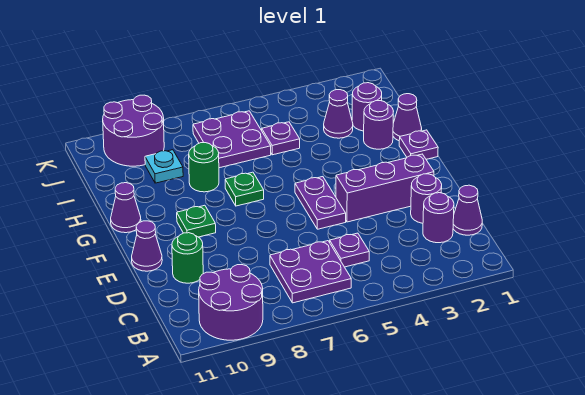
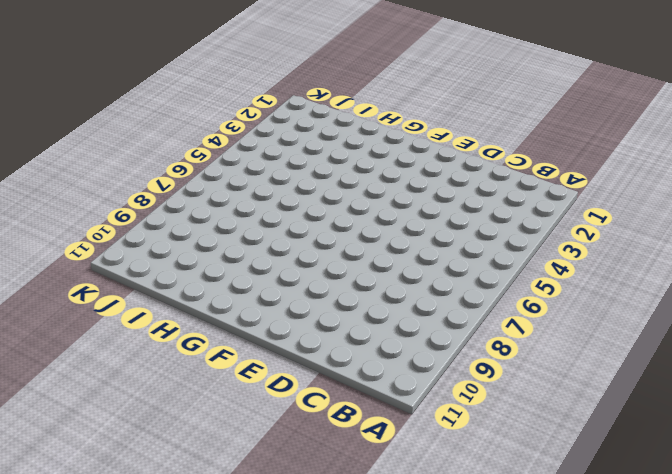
none -> purple 2x2 round brick [199,265,263,340]
none -> purple 2x2 plate [270,241,351,303]
none -> purple 1x1 cone [453,185,482,235]

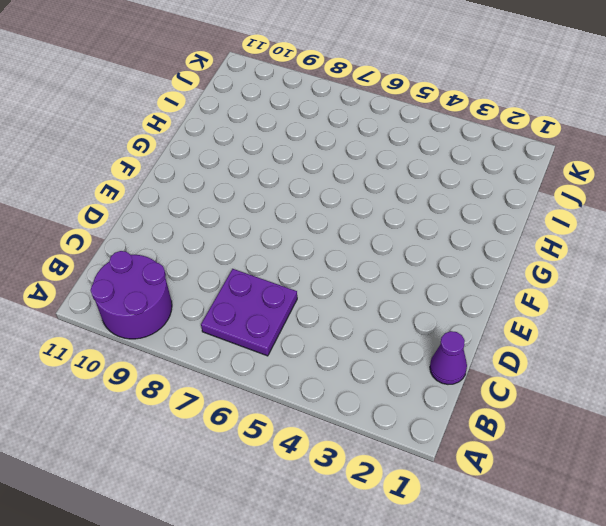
none -> purple 1x1 round brick [423,193,454,243]
none -> purple 1x1 plate [330,233,369,267]
none -> purple 1x1 round brick [411,174,442,223]

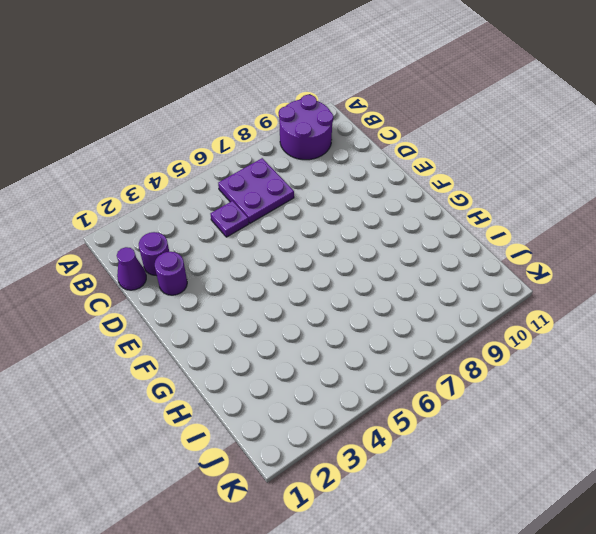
none -> green 1x1 round brick [172,233,203,283]
none -> purple 1x3 brick [336,154,434,222]
none -> purple 1x2 plate [295,177,346,229]

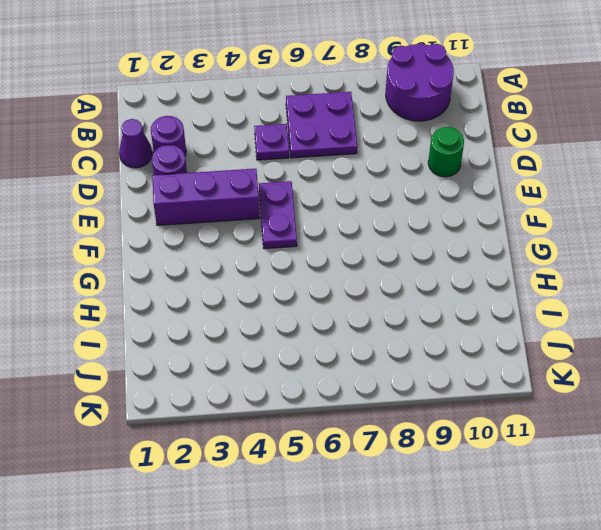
none -> purple 1x1 cone [132,221,162,271]
none -> green 1x1 plate [177,205,216,237]
none -> purple 1x1 plate [399,130,438,159]

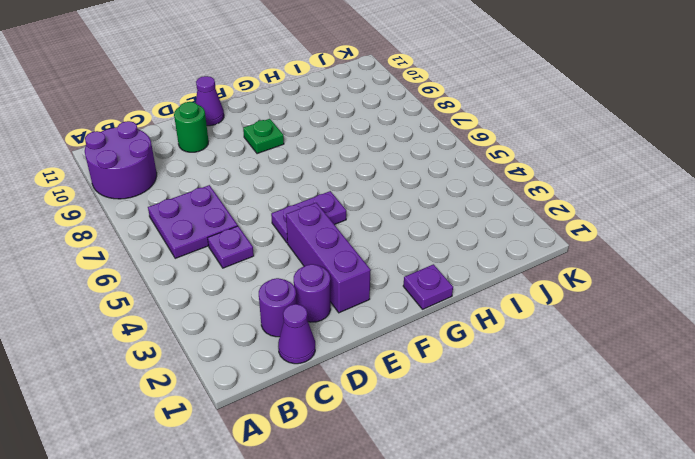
none -> green 1x1 plate [225,172,264,206]
none -> purple 1x1 cone [111,183,141,233]
none -> purple 1x1 cone [393,94,422,141]

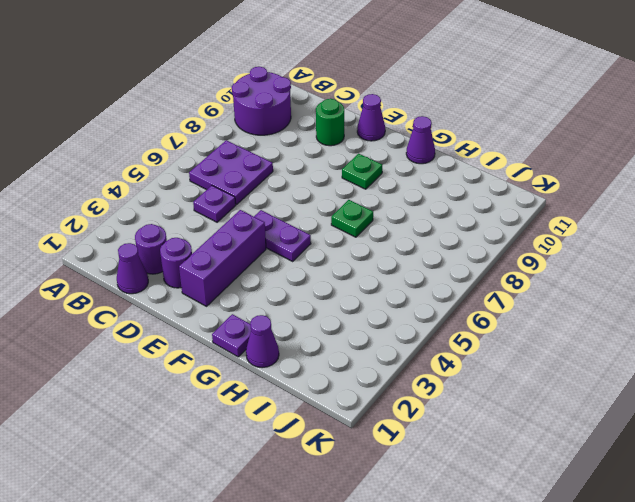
none -> purple 1x1 round brick [364,101,393,149]
none -> green 1x1 round brick [189,143,219,192]
none -> purple 1x1 round brick [352,83,382,131]

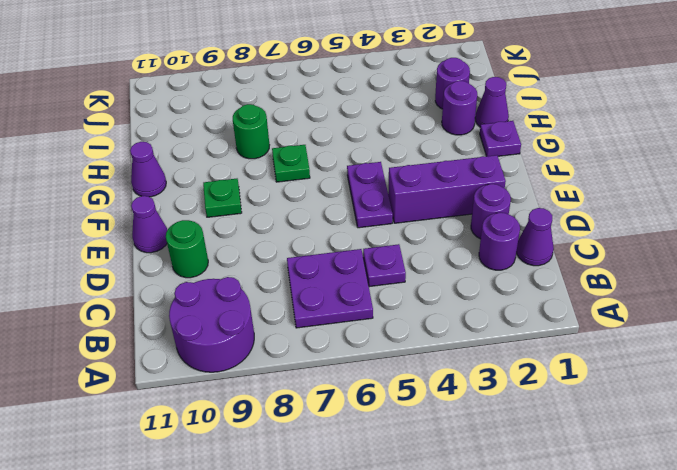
none -> purple 1x1 cone [324,90,353,138]
none -> purple 1x1 plate [262,122,300,155]
none -> purple 2x2 plate [193,111,271,168]

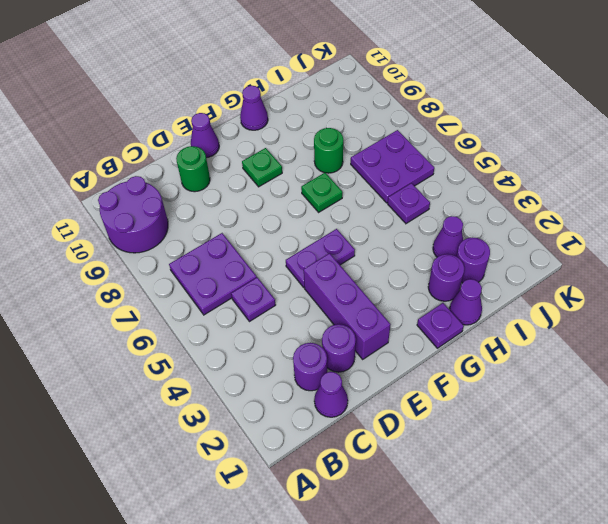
none -> cyan 1x1 plate [145,150,183,183]
none -> purple 2x2 round brick [103,95,164,166]

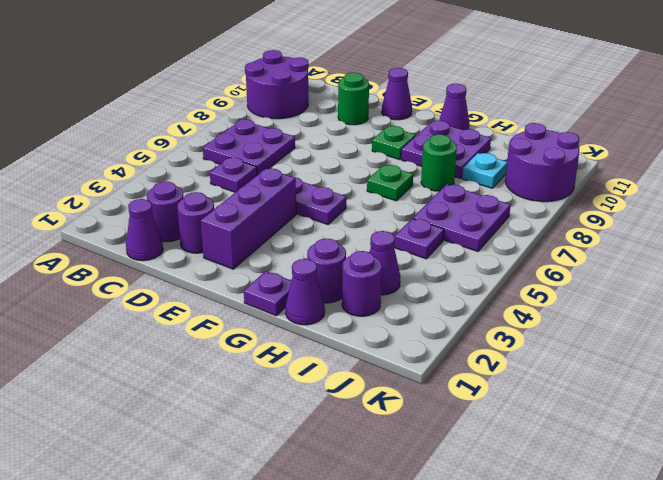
purple 2x2 plate [401,121,491,179] -> none

